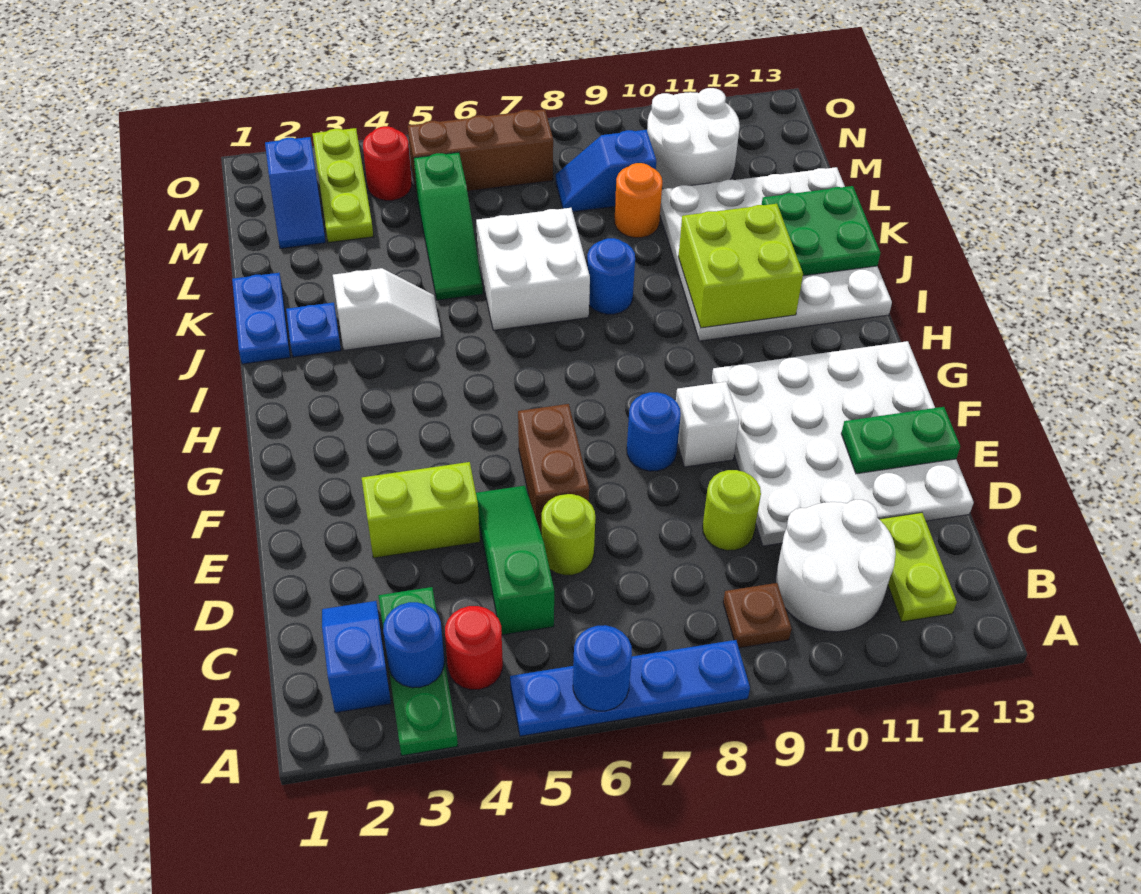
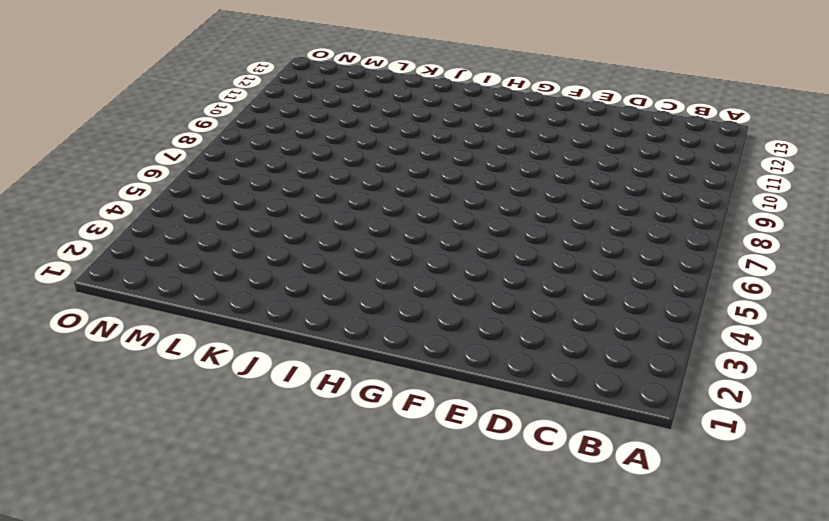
none -> green 1x3 plate [378,587,458,756]
none -> blue 1x4 plate [510,640,750,736]
none -> blue 1x2 slope [322,601,391,713]
none -> red 1x1 round brick [445,606,503,690]

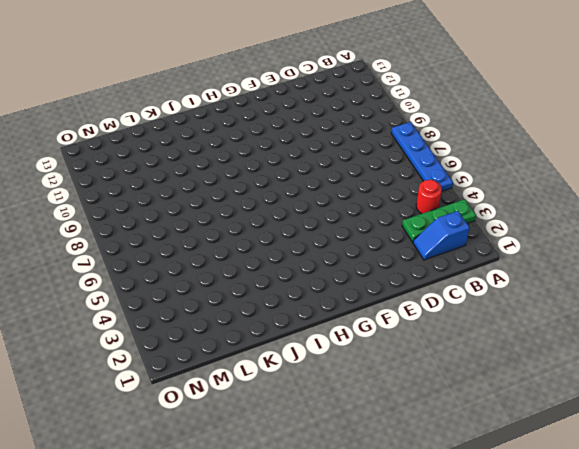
none -> brown 1x1 plate [723,583,792,648]
none -> white 2x2 round brick [775,500,896,632]
none -> lime 1x2 plate [879,513,957,622]
none -> green 1x3 slope [476,486,554,635]

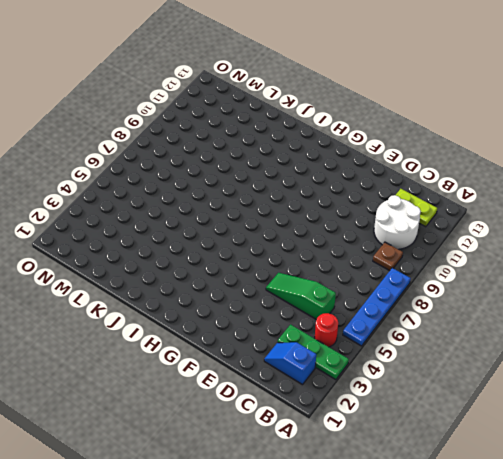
none -> lime 1x1 round brick [542,494,595,575]
none -> lime 1x1 round brick [703,470,761,551]
none -> white 4x4 plate [712,341,974,546]
none -> lime 1x2 brick [362,462,480,558]

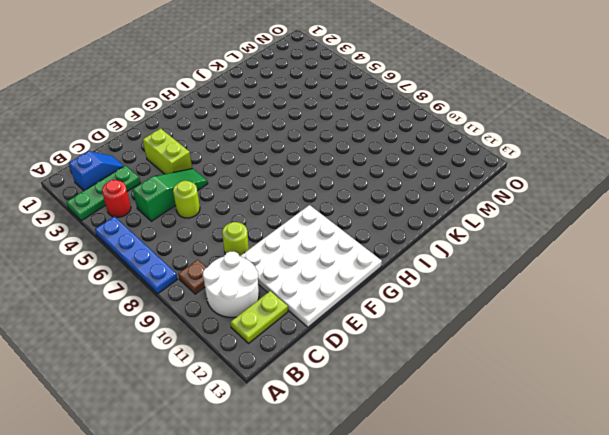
none -> brown 1x2 brick [518,404,589,533]
none -> blue 1x1 round brick [627,392,681,471]
none -> white 1x1 brick [676,382,739,467]
none -> white 4x4 plate [660,167,892,341]

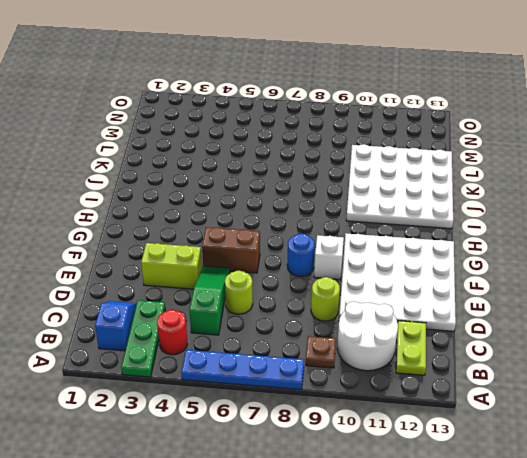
brown 1x2 brick [202,227,260,273] -> brown 1x2 brick turned to [518,404,589,533]
none -> blue 1x2 plate [232,273,290,364]
none -> blue 1x1 plate [286,302,341,357]
none -> white 1x2 slope [333,268,441,350]
none -> white 2x2 brick [476,208,590,330]

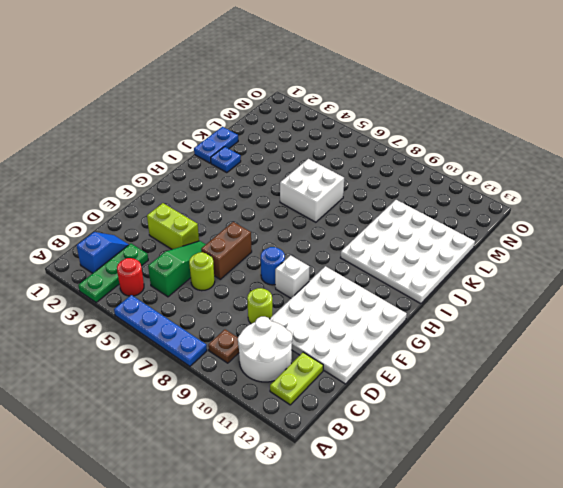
none -> white 1x2 slope [333,268,441,350]
none -> blue 1x1 round brick [587,238,635,314]
none -> green 1x3 slope [414,152,483,300]
none -> orange 1x1 round brick [615,163,662,238]

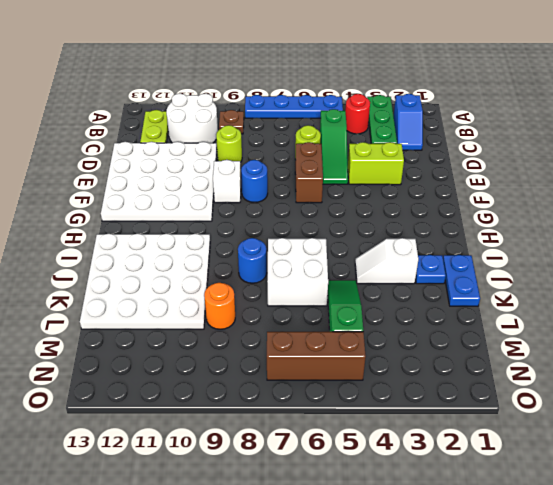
none -> blue 1x2 slope [265,137,326,249]
none -> lime 1x3 plate [313,128,373,243]
none -> blue 1x2 slope [556,130,656,212]
none -> white 2x2 round brick [647,88,740,189]

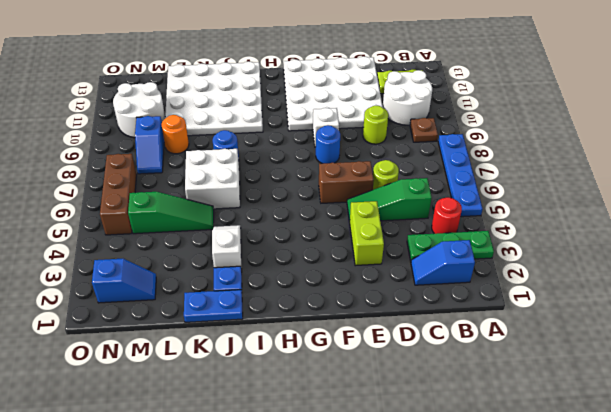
none -> lime 1x3 plate [313,128,373,243]
none -> red 1x1 round brick [363,126,412,201]
none -> blue 1x1 round brick [573,625,632,711]
none -> blue 1x1 round brick [383,602,444,688]

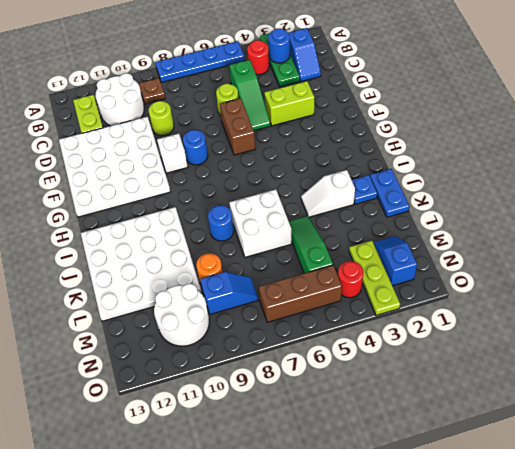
none -> blue 1x1 round brick [573,625,632,711]
none -> green 1x2 plate [841,407,960,474]
none -> lime 2x2 brick [678,204,803,328]
none -> green 2x2 plate [762,186,880,276]

